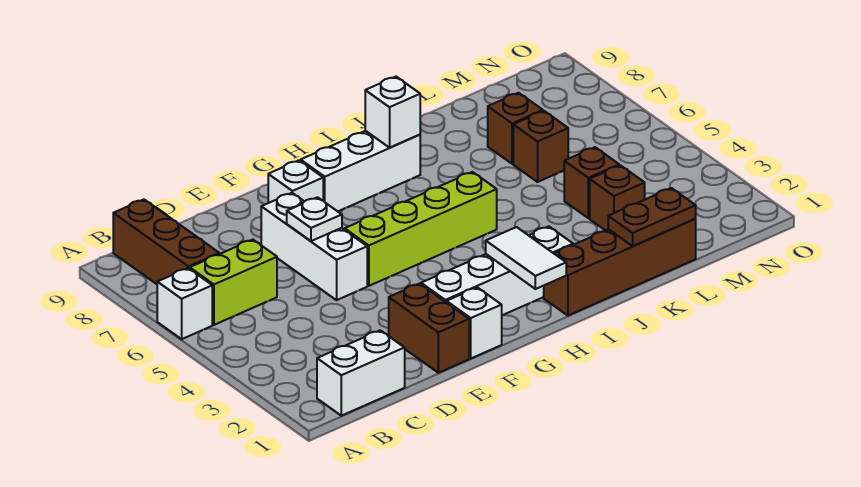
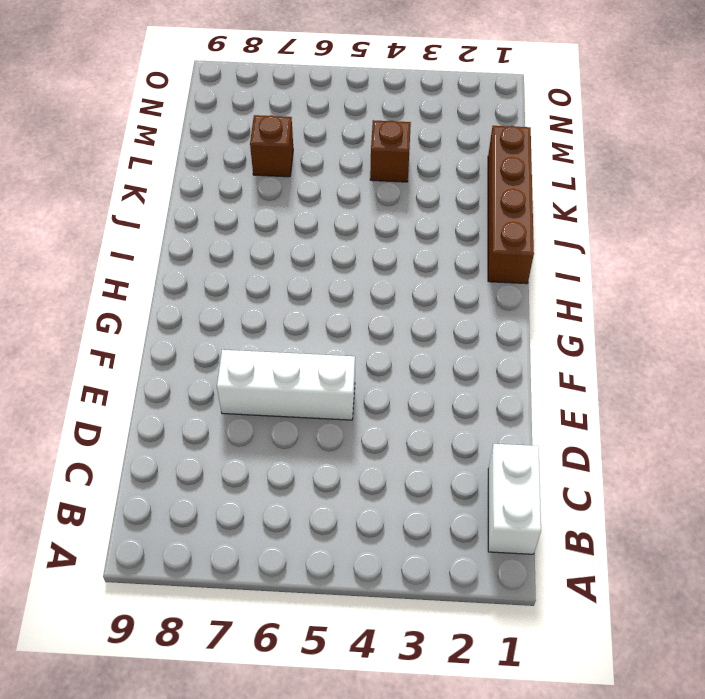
none -> white 1x1 brick [157,268,212,339]
none -> lime 1x2 brick [190,240,277,325]
none -> brown 1x3 brick [113,200,219,284]

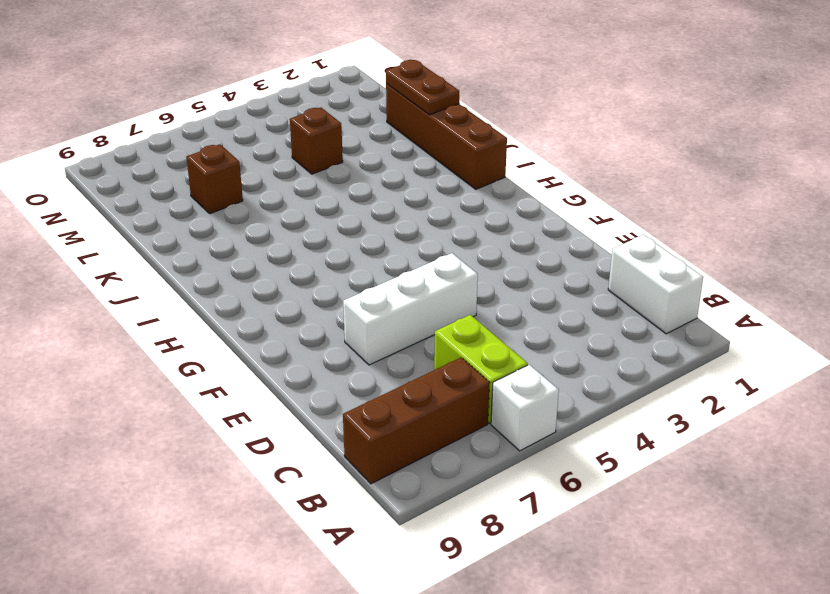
none -> brown 1x2 brick [389,284,469,373]
none -> white 1x1 brick [447,287,502,358]
none -> white 1x4 brick [421,226,573,315]

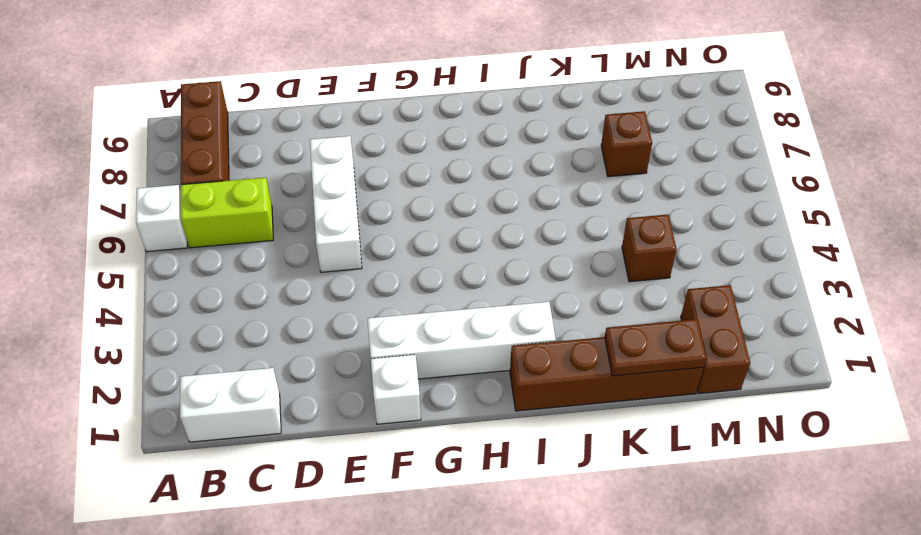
brown 1x2 brick [681,285,750,394] -> brown 1x2 brick moved to [389,284,469,373]
none -> lime 1x4 brick [345,172,497,286]
none -> white 1x1 brick [268,160,323,203]
none -> white 1x3 brick [301,131,420,211]

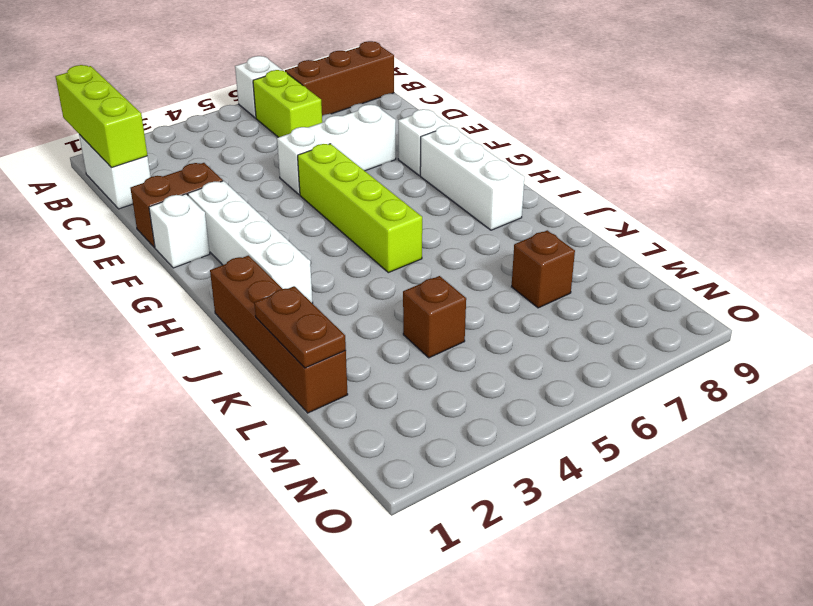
lime 1x3 brick [55,65,147,168] -> none
none -> brown 1x1 brick [590,165,645,231]
none -> brown 1x1 brick [513,111,568,182]
none -> white 1x1 plate [287,197,342,241]

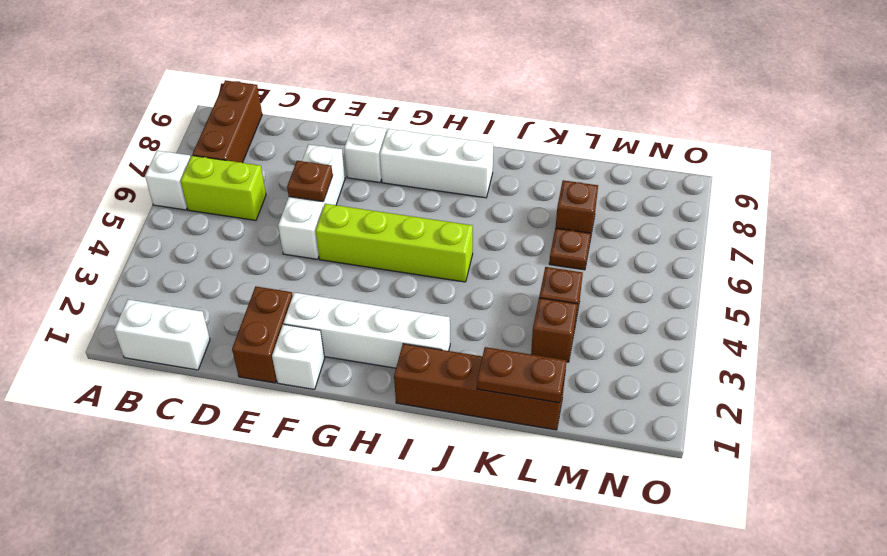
brown 1x1 plate [287,161,333,202] -> white 1x1 plate [287,197,342,241]
brown 1x1 plate [549,228,591,270] -> brown 1x1 brick [513,111,568,182]
none -> white 1x2 tile [486,227,566,289]
none -> white 1x1 brick [365,77,420,148]

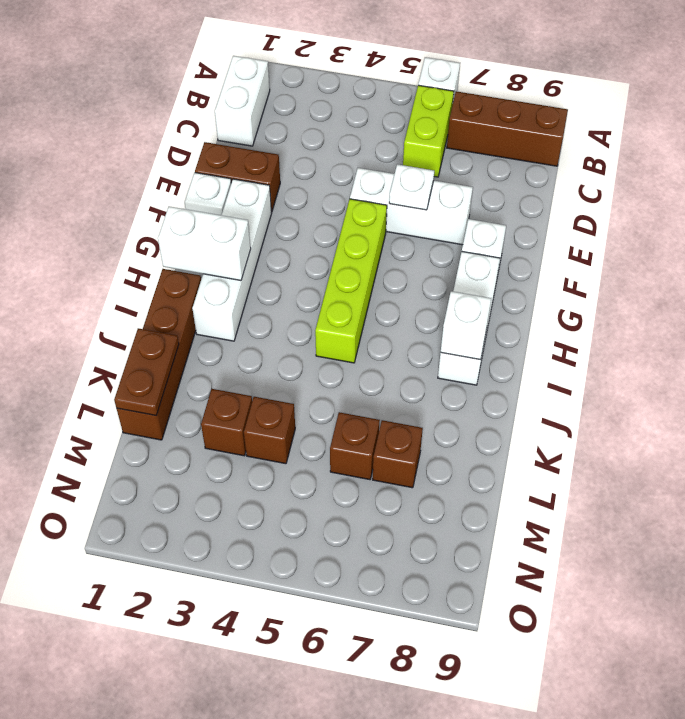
white 1x2 brick [158,206,251,280] -> white 1x2 tile [486,227,566,289]

